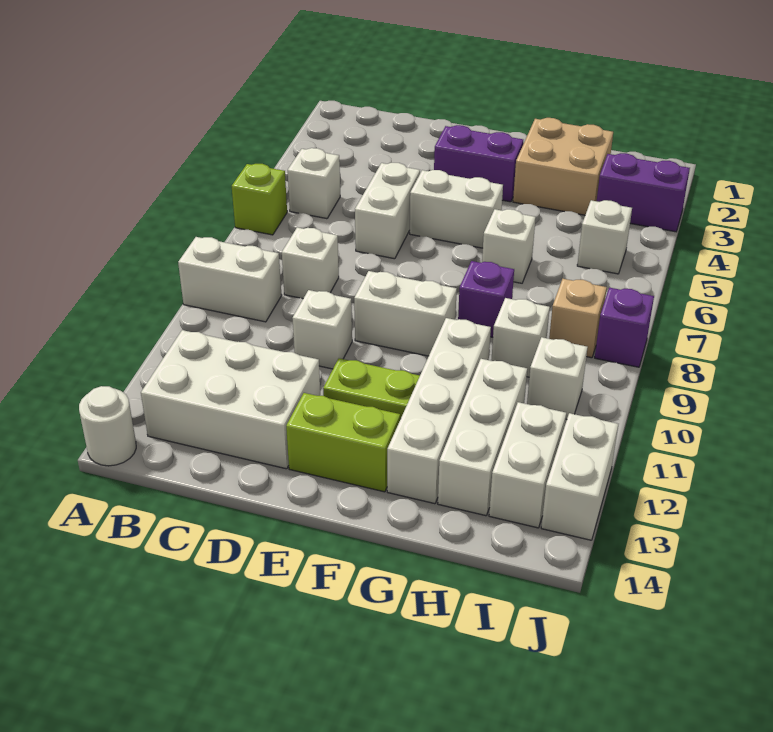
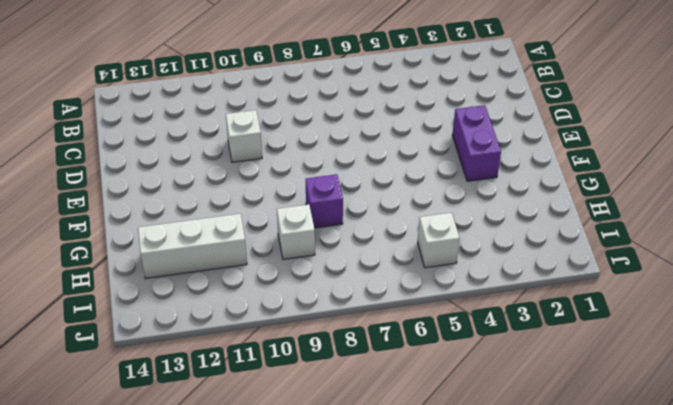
none -> lime 1x1 brick [232,164,287,235]
none -> white 1x2 brick [178,237,282,322]
none -> white 1x1 round brick [79,386,136,466]

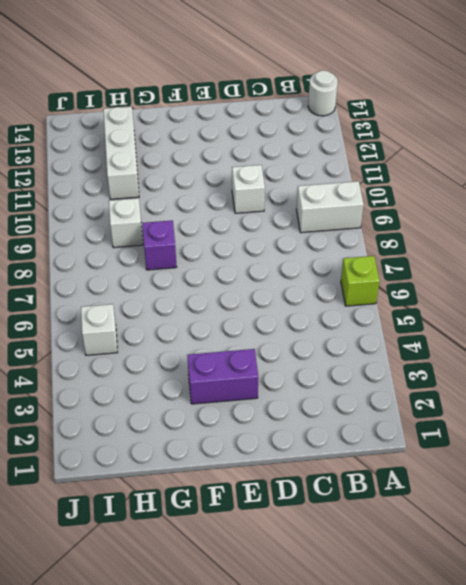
none -> white 1x1 brick [288,148,340,219]
none -> white 2x3 brick [141,330,320,469]
none -> white 1x1 brick [282,227,339,299]

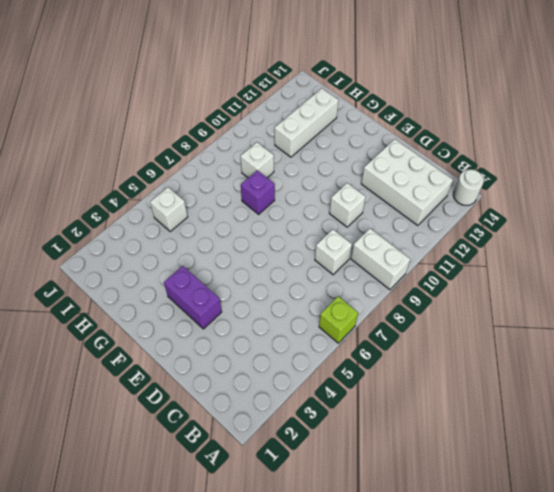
none -> white 1x1 brick [288,148,340,219]
none -> white 1x2 brick [355,163,420,259]
none -> white 1x2 brick [410,170,503,248]

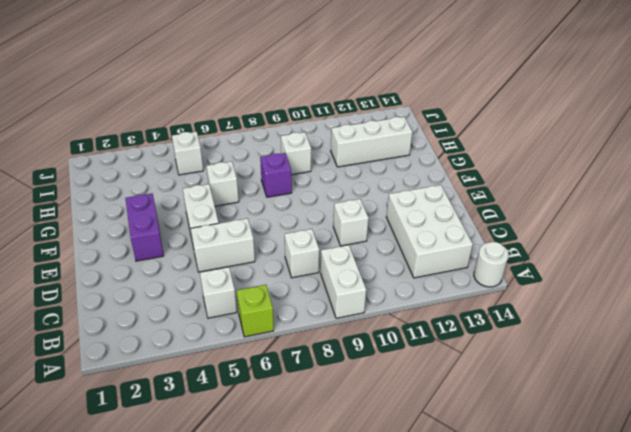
none -> white 1x2 brick [354,271,457,356]
none -> lime 1x2 plate [323,358,420,419]
none -> lime 1x2 brick [286,393,400,492]

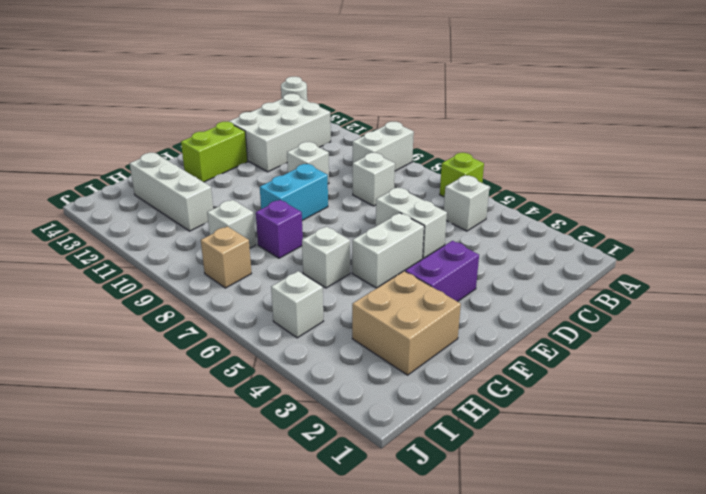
cyan 1x2 brick [260,164,328,220] -> white 1x2 brick [354,271,457,356]
none -> lime 1x2 plate [323,358,420,419]
none -> white 1x4 brick [387,318,491,504]
none -> purple 1x2 brick [597,153,690,232]

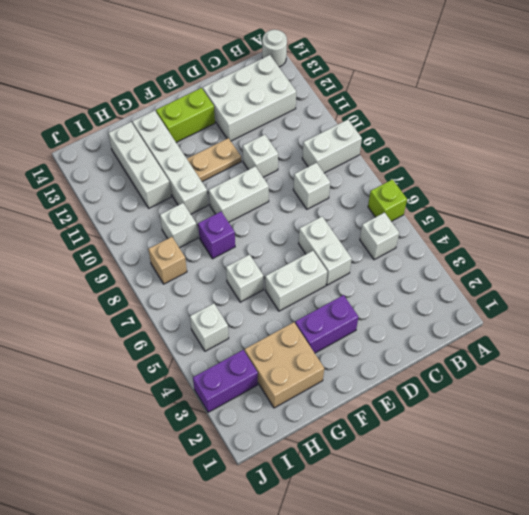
tan 1x2 plate [187,138,241,182] -> lime 1x2 plate [323,358,420,419]
none -> white 1x1 brick [527,337,588,419]
none -> white 1x2 brick [489,402,566,528]
none -> purple 1x1 brick [595,288,654,367]

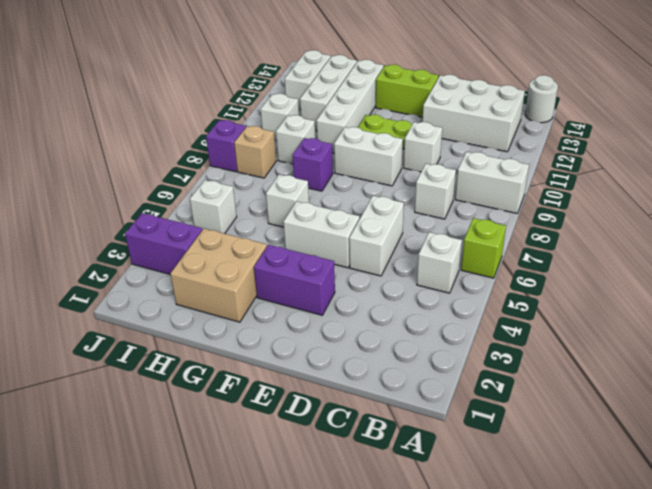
none -> white 1x2 brick [541,413,618,540]

